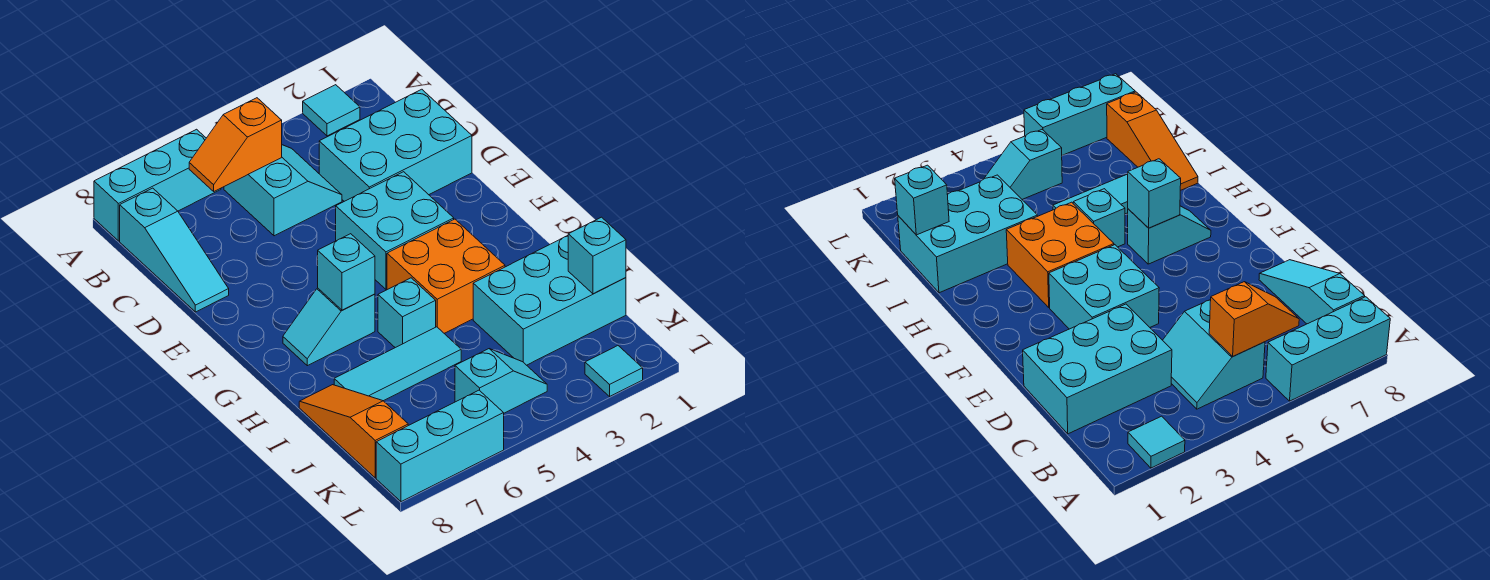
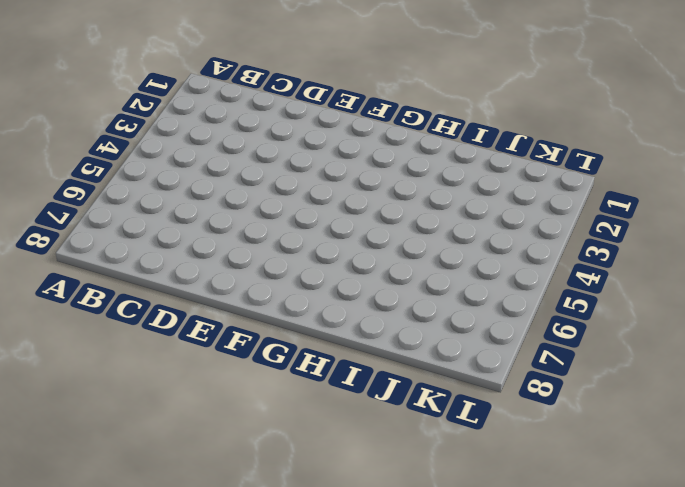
none -> cyan 1x1 tile [303,85,360,136]
none -> cyan 1x3 brick [94,129,221,241]
none -> cyan 2x2 slope [224,145,342,236]

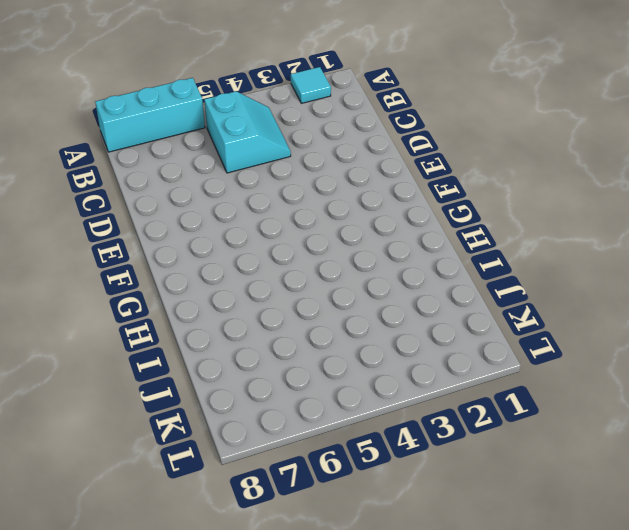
none -> cyan 1x3 slope [120,188,229,312]
none -> cyan 2x3 brick [319,89,472,201]
none -> cyan 2x2 brick [336,172,454,289]

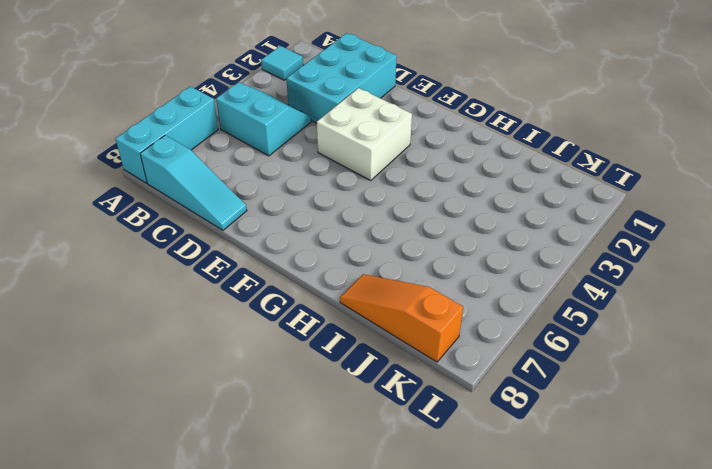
white 2x2 brick [317,88,412,180] -> cyan 2x2 brick [336,172,454,289]
none -> orange 2x2 brick [387,219,505,333]
none -> cyan 1x2 slope [283,288,375,366]
none -> cyan 1x1 brick [378,278,436,348]

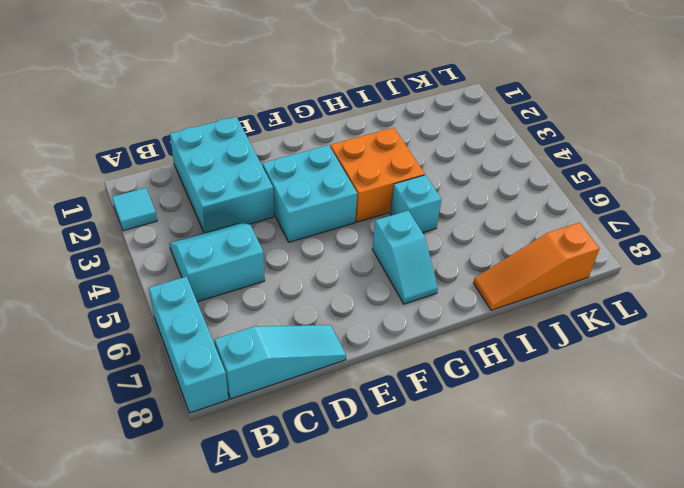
none -> cyan 2x3 brick [473,236,626,365]
none -> cyan 1x3 tile [334,327,461,401]
none -> cyan 1x2 slope [455,349,547,413]

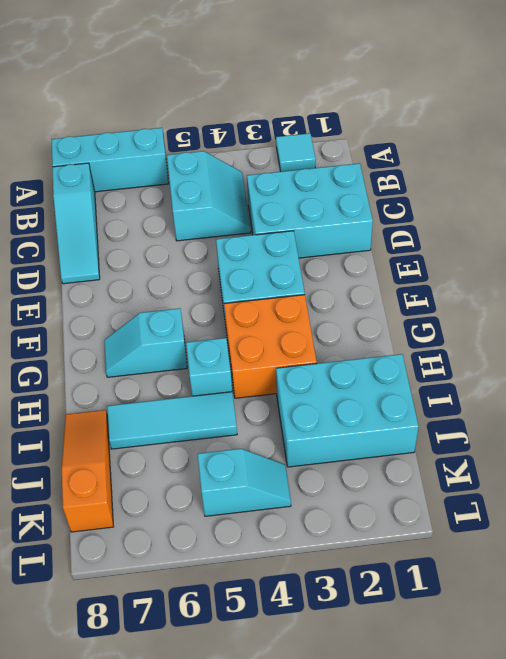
none -> cyan 1x1 tile [585,346,643,396]
none -> cyan 1x3 brick [376,390,504,502]
none -> orange 1x2 slope [189,98,282,191]

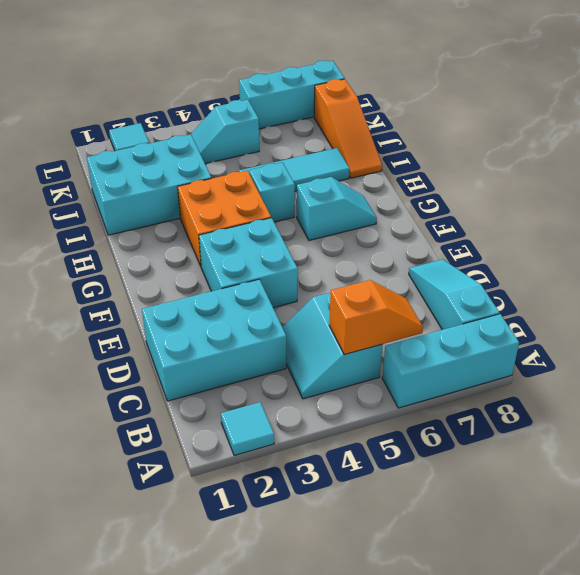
none -> cyan 1x1 brick [318,234,375,310]
none -> cyan 1x1 brick [568,217,626,294]

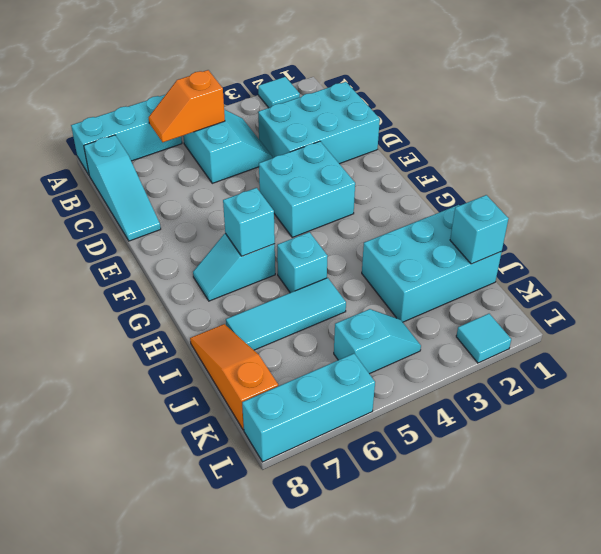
none -> orange 2x2 brick [387,219,505,333]

